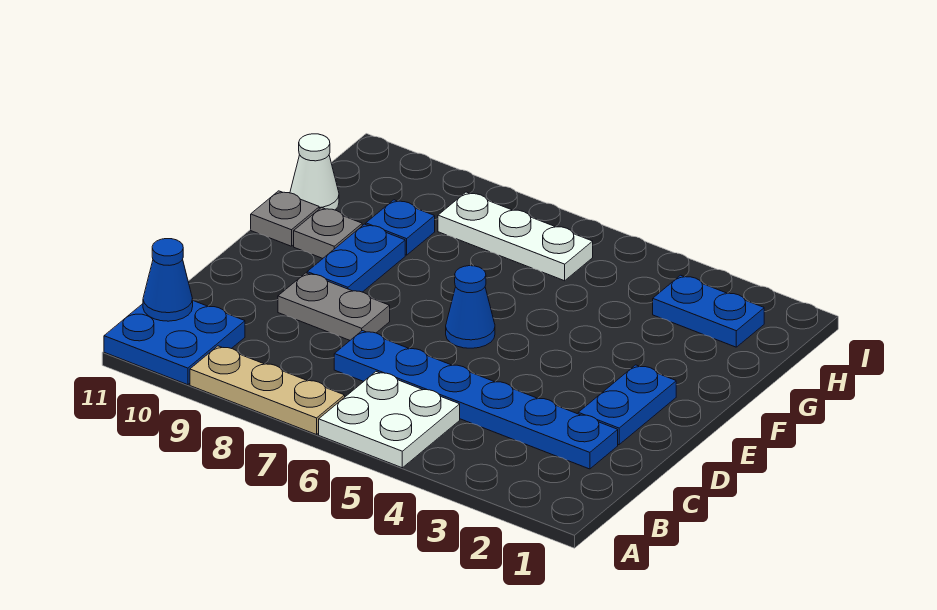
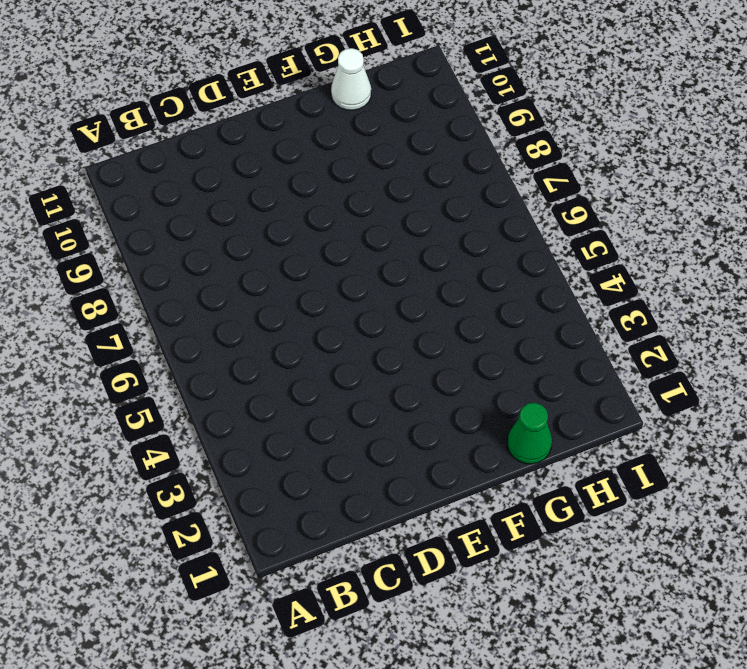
green 1x1 cone [508,403,552,464] -> none
none -> white 2x2 plate [319,372,460,468]
none -> tan 1x3 plate [190,346,345,435]
none -> blue 2x2 plate [104,301,245,385]

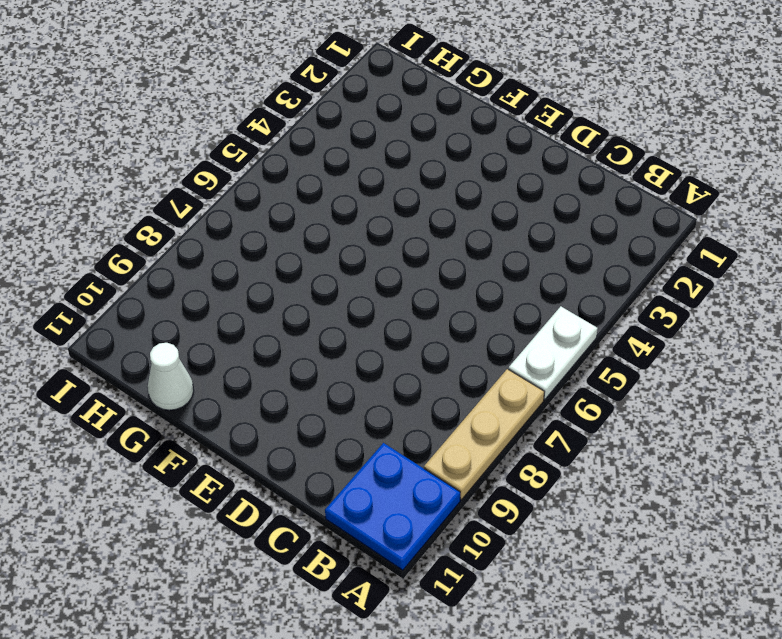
white 1x2 plate [508,306,598,400] -> white 2x2 plate [319,372,460,468]
none -> blue 1x6 plate [334,331,618,469]
none -> blue 1x2 plate [578,365,676,445]
none -> grey 1x2 plate [278,273,390,340]

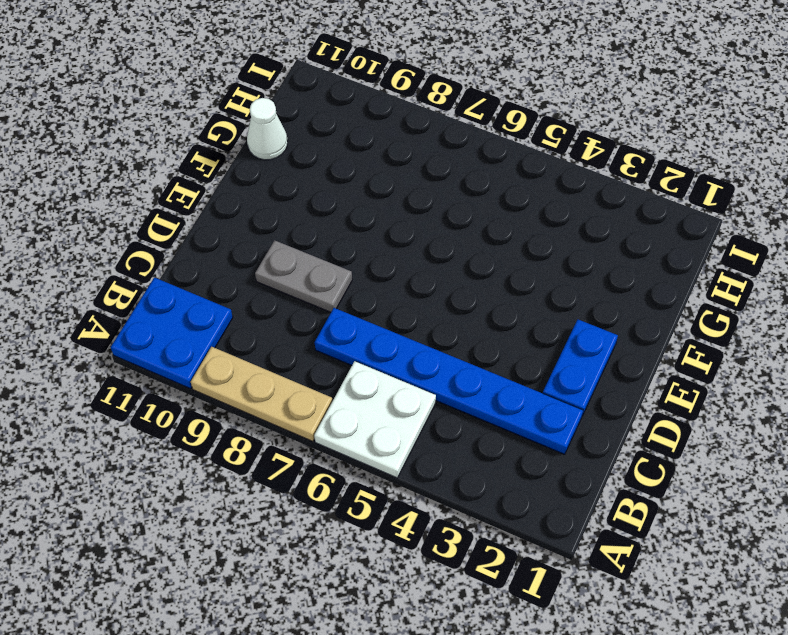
none -> blue 1x1 cone [446,266,495,348]
none -> blue 1x2 plate [307,224,405,292]
none -> grey 1x1 plate [294,207,362,258]

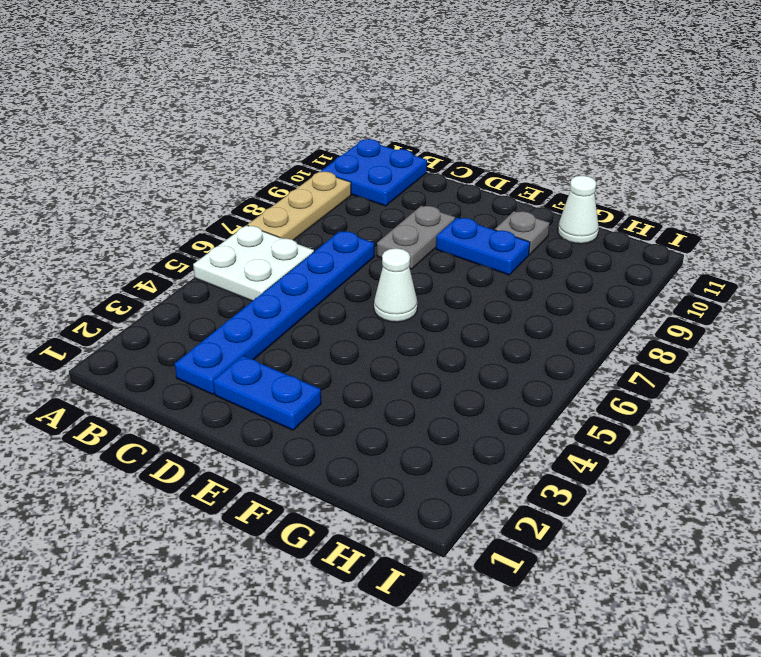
white 1x1 cone [374,248,417,322] -> blue 1x1 cone [446,266,495,348]
none -> grey 1x1 plate [251,191,319,246]
none -> blue 1x1 plate [366,200,435,255]
none -> blue 1x2 plate [653,275,764,347]

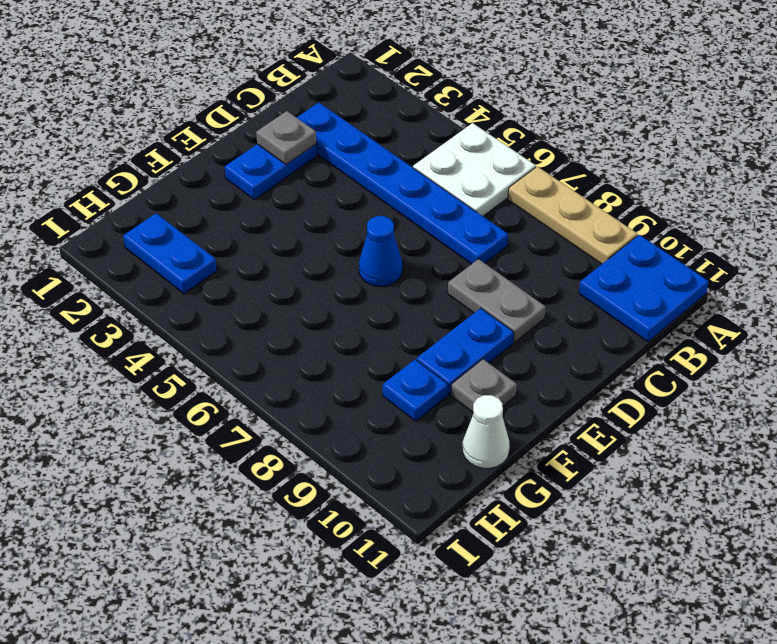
grey 1x1 plate [256,111,316,164] -> grey 1x1 plate moved to [251,191,319,246]
none -> white 1x3 plate [438,192,593,281]
none -> blue 1x1 cone [143,239,193,321]

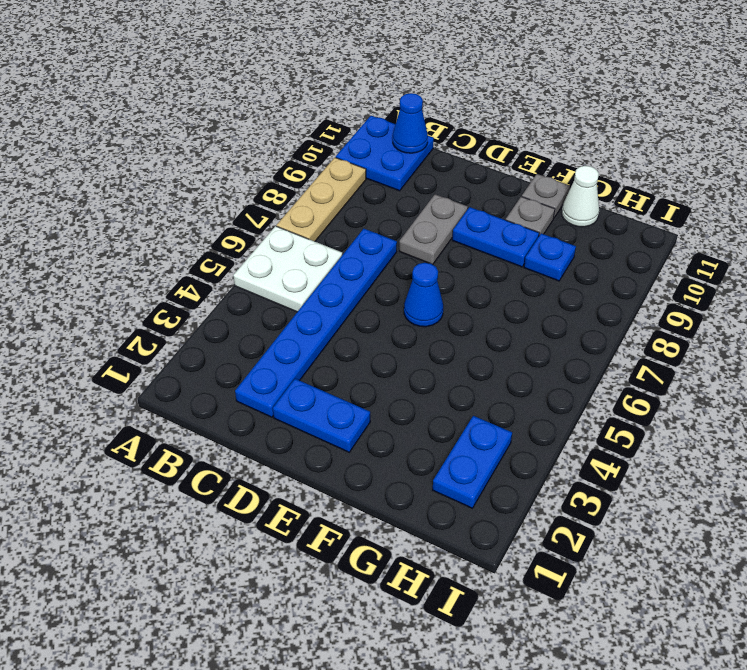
none -> white 1x3 plate [438,192,593,281]

